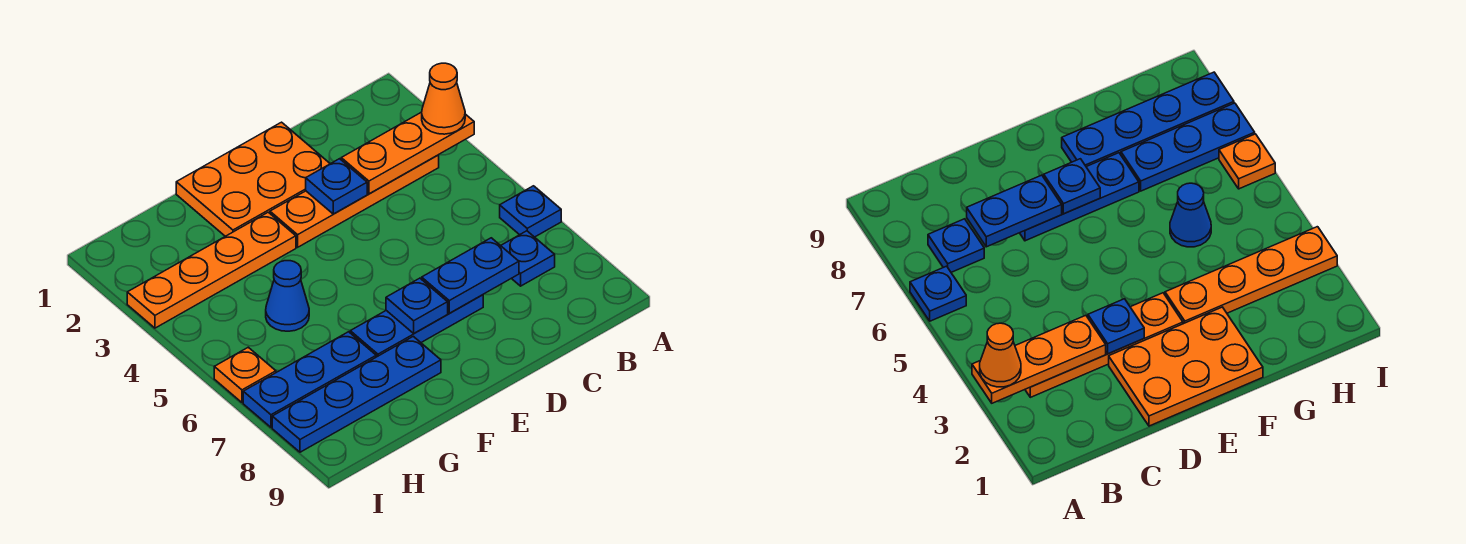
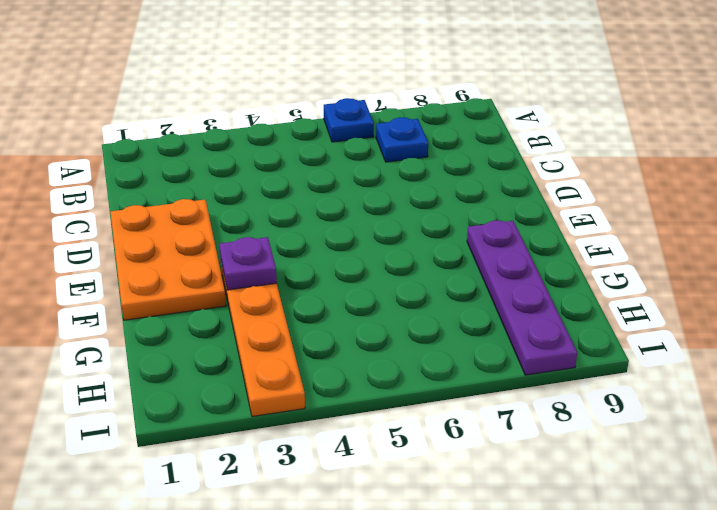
purple 1x1 plate [220,237,277,290] -> none
purple 1x4 plate [467,221,577,375] -> blue 1x4 plate [272,336,441,452]
none -> orange 1x4 plate [270,155,439,247]
none -> blue 1x3 plate [350,295,483,357]
none -> blue 1x1 cone [266,261,309,331]

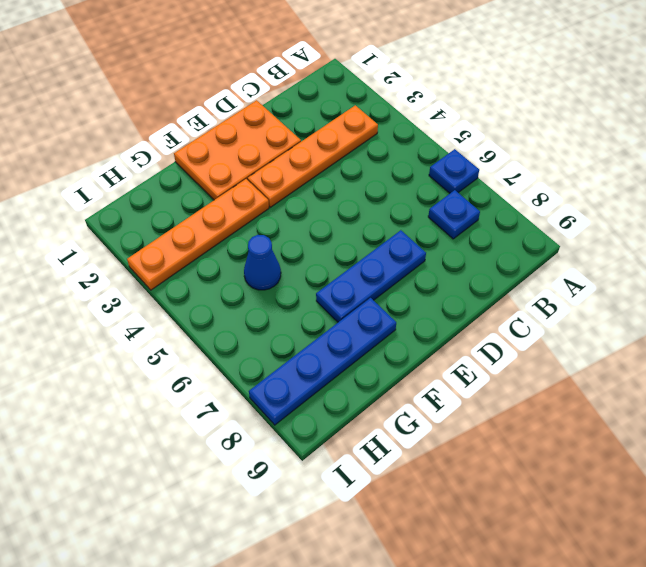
none -> blue 1x3 plate [243,332,376,427]
none -> orange 1x1 plate [214,347,276,403]
none -> orange 1x3 plate [341,112,474,194]

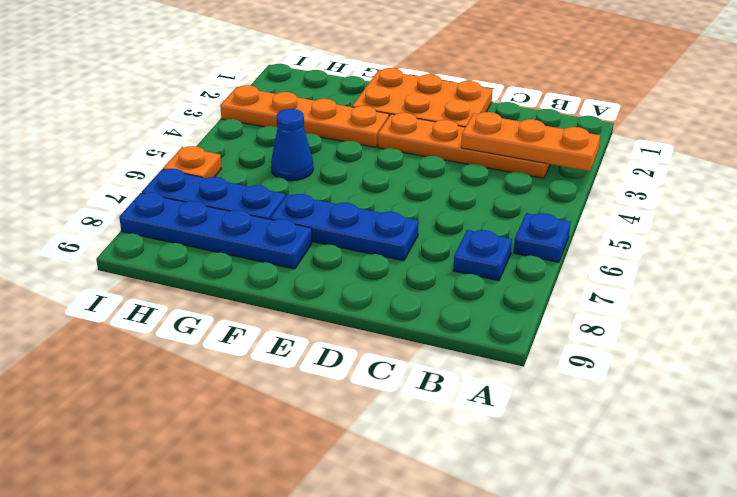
none -> blue 1x2 plate [422,238,519,313]
none -> blue 1x1 plate [306,159,367,214]
none -> blue 1x1 plate [386,278,448,333]

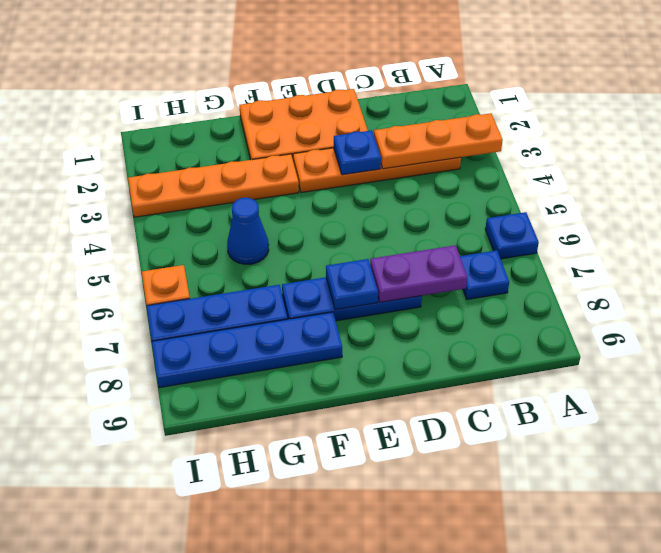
purple 1x2 plate [370,245,467,302] -> blue 1x2 plate [422,238,519,313]
none -> orange 1x1 cone [422,63,465,134]

